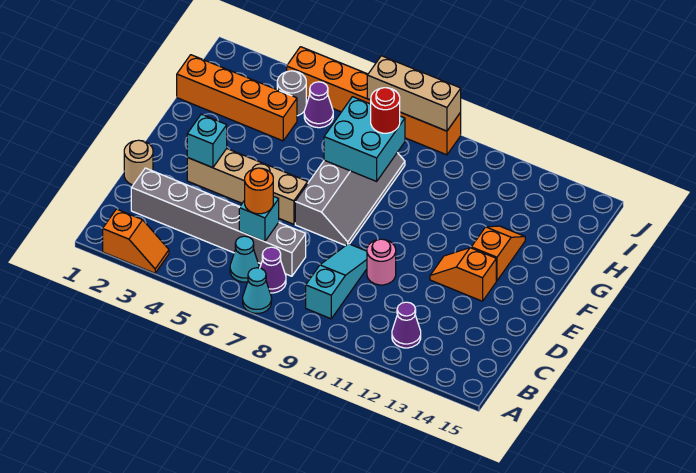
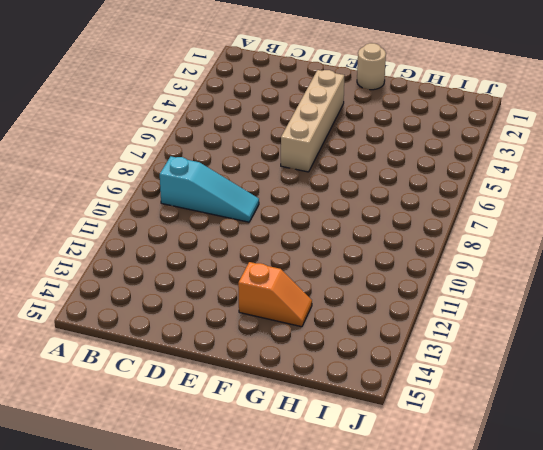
tan 1x1 round brick [357,43,386,90] -> tan 1x1 round brick moved to [124,140,153,185]
none -> orange 1x2 slope [103,209,169,273]
none -> cyan 1x1 cone [243,268,272,313]
none -> cyan 1x1 cone [230,236,259,282]

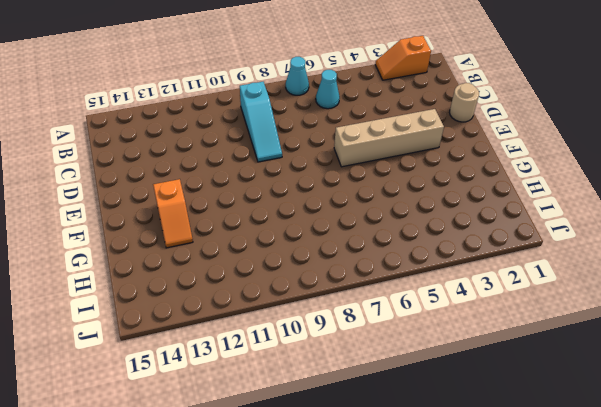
none -> purple 1x1 cone [260,247,286,293]
none -> purple 1x1 cone [392,302,421,348]
none -> grey 1x6 brick [131,168,306,276]

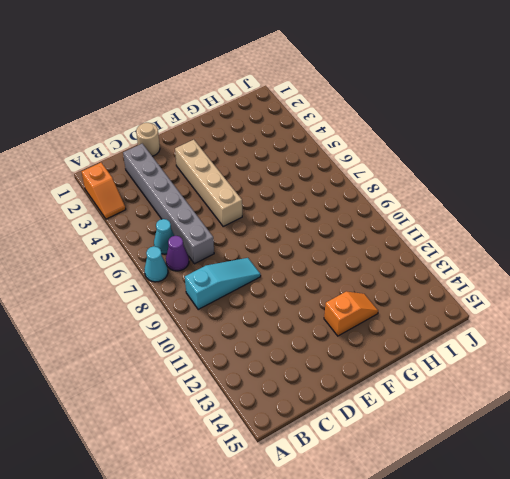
none -> purple 1x1 cone [392,302,421,348]
none -> pink 1x1 round brick [367,239,396,285]
none -> grey 2x4 slope [295,153,405,246]

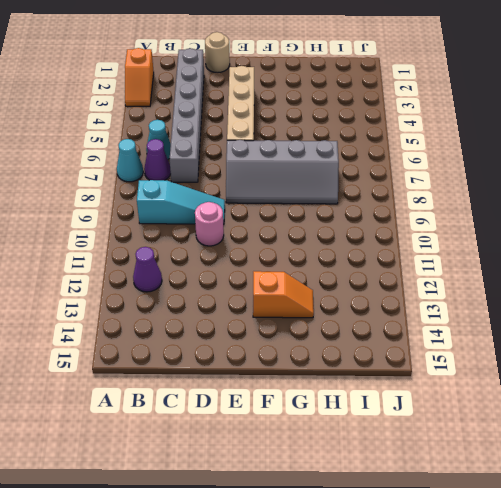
none -> orange 1x2 slope [430,248,496,301]
none -> orange 1x4 brick [177,55,297,141]
none -> grey 1x1 round brick [277,71,306,116]

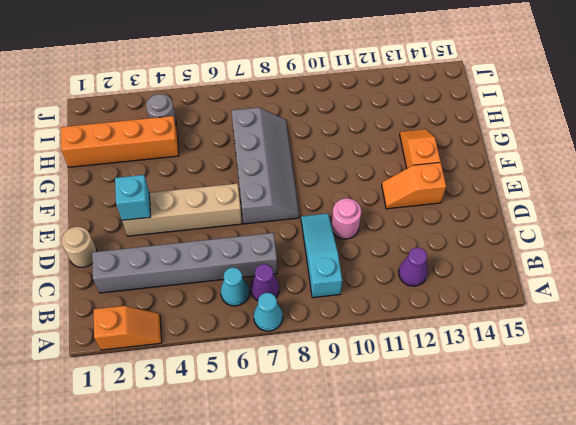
none -> purple 1x1 cone [304,82,333,128]
none -> orange 1x6 brick [287,47,461,155]
none -> cyan 1x1 brick [239,196,279,242]

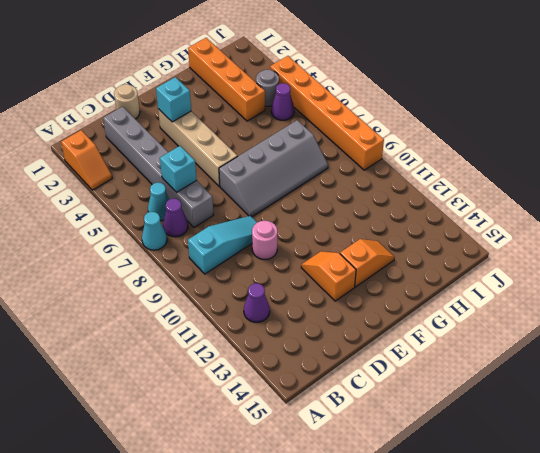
none -> cyan 2x2 brick [324,97,405,181]
none -> tan 1x3 brick [367,56,461,131]
none -> orange 1x1 round brick [245,168,273,214]

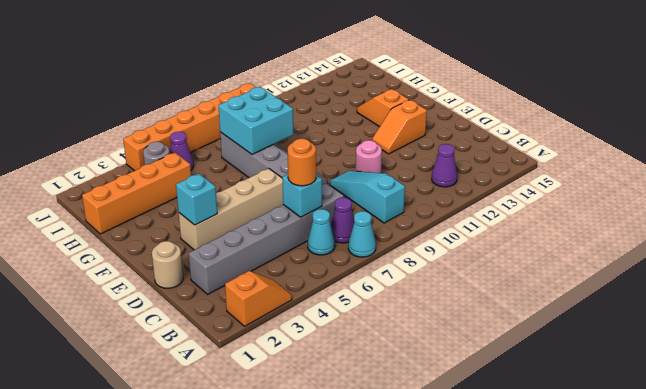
none -> tan 1x3 brick [367,56,461,131]
none -> red 1x1 round brick [371,88,400,133]

